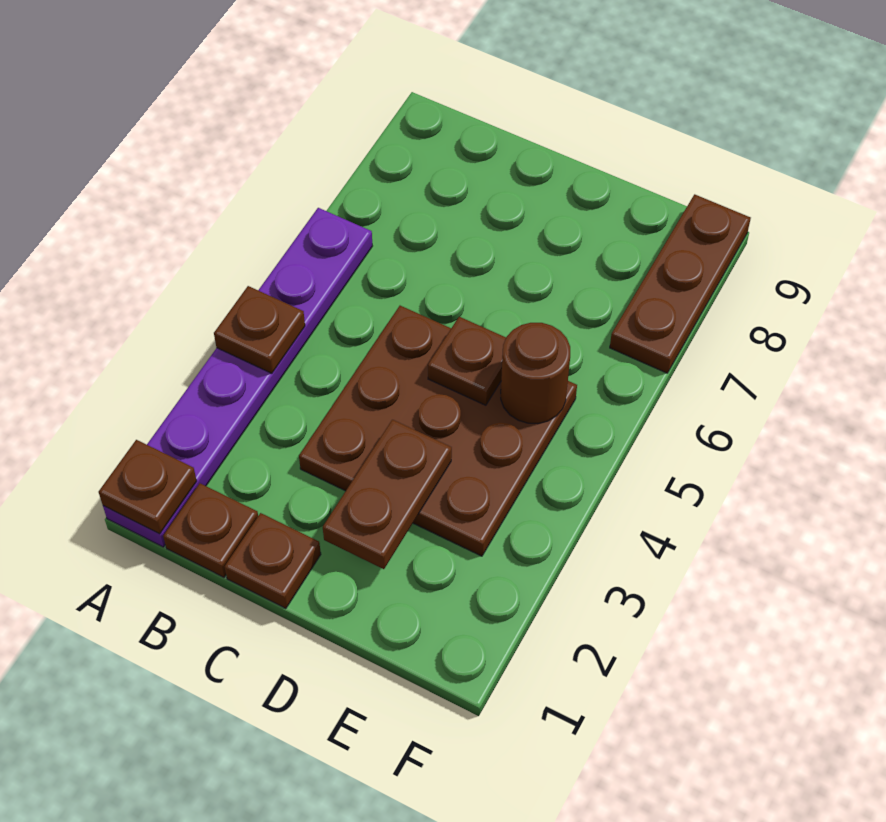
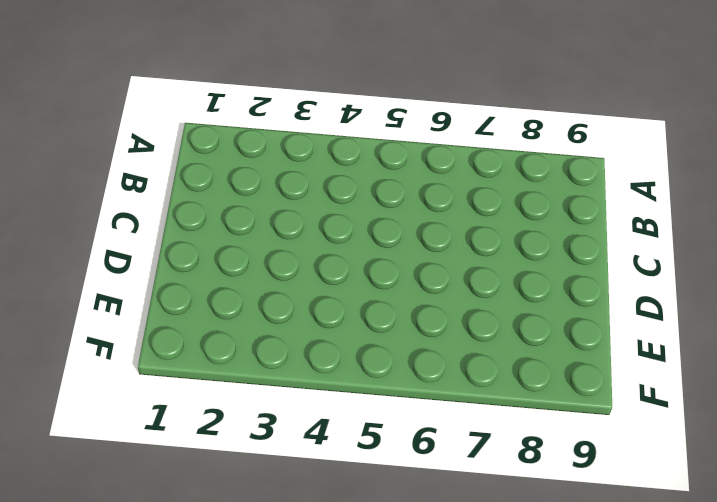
none -> purple 1x6 plate [103,208,372,547]
none -> brown 1x1 plate [163,483,258,577]

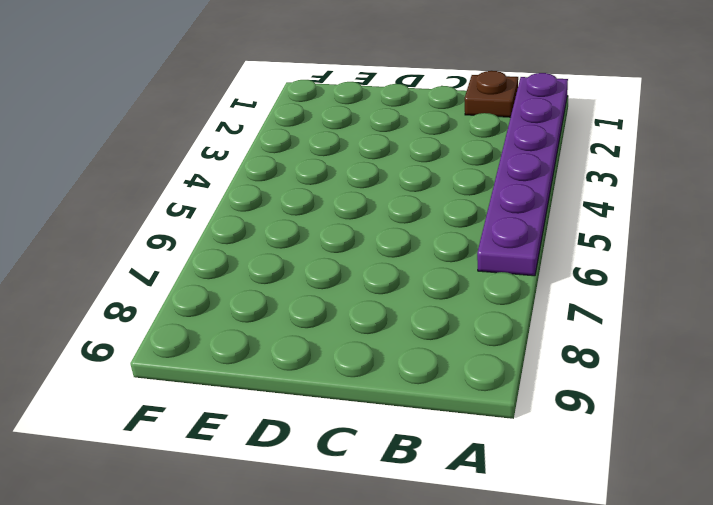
none -> brown 1x1 plate [225,513,321,609]
none -> brown 3x3 plate [299,306,577,556]

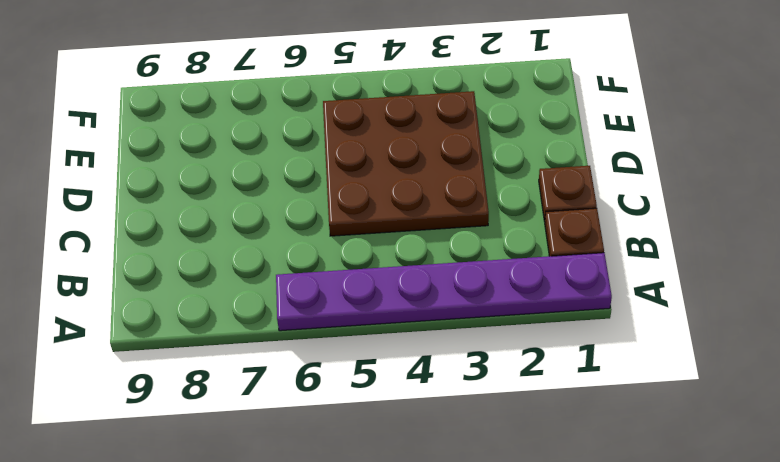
none -> brown 1x3 plate [610,194,751,373]
none -> brown 1x1 plate [99,440,197,534]

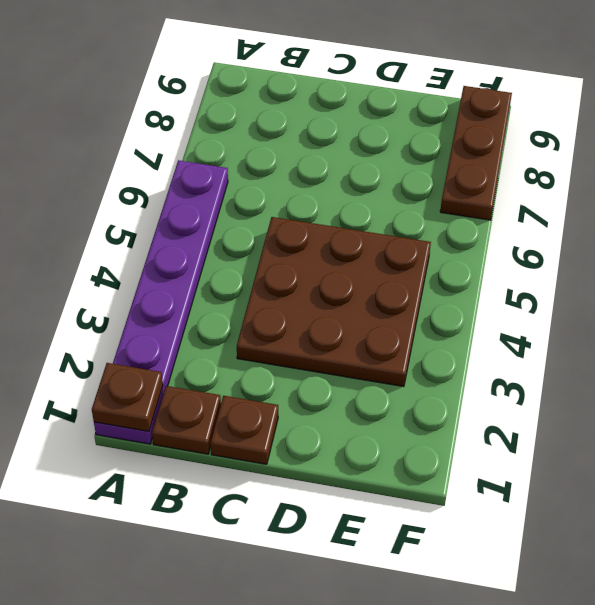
none -> brown 1x1 plate [214,286,305,373]
none -> brown 1x2 plate [323,420,452,569]

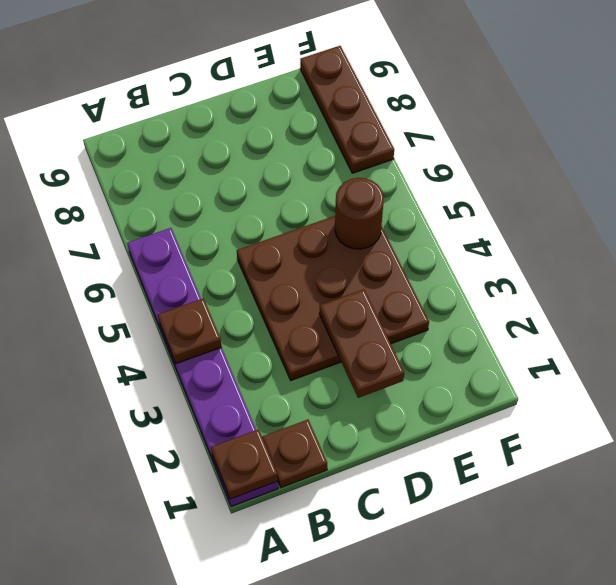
none -> brown 1x1 plate [225,513,321,609]
none -> brown 1x1 plate [428,317,506,405]

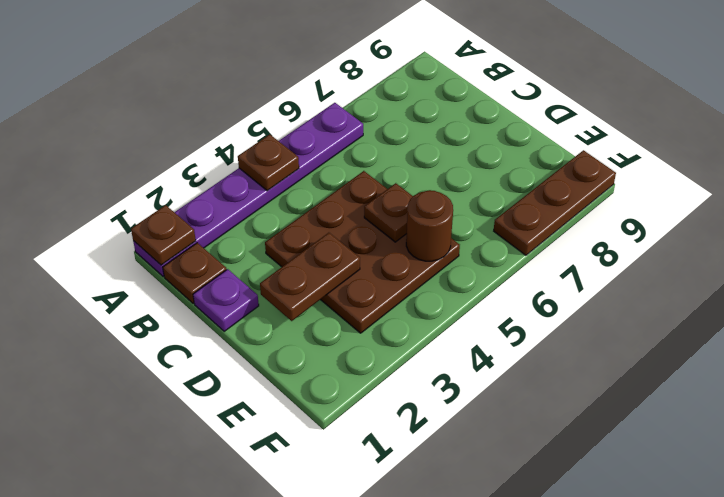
purple 1x1 plate [193,269,259,331] -> brown 1x1 plate [225,513,321,609]

